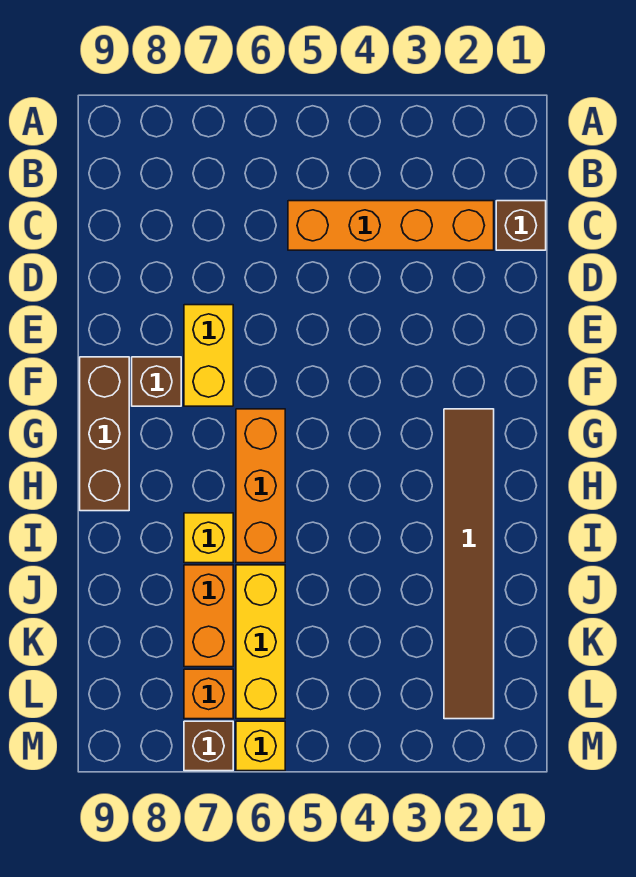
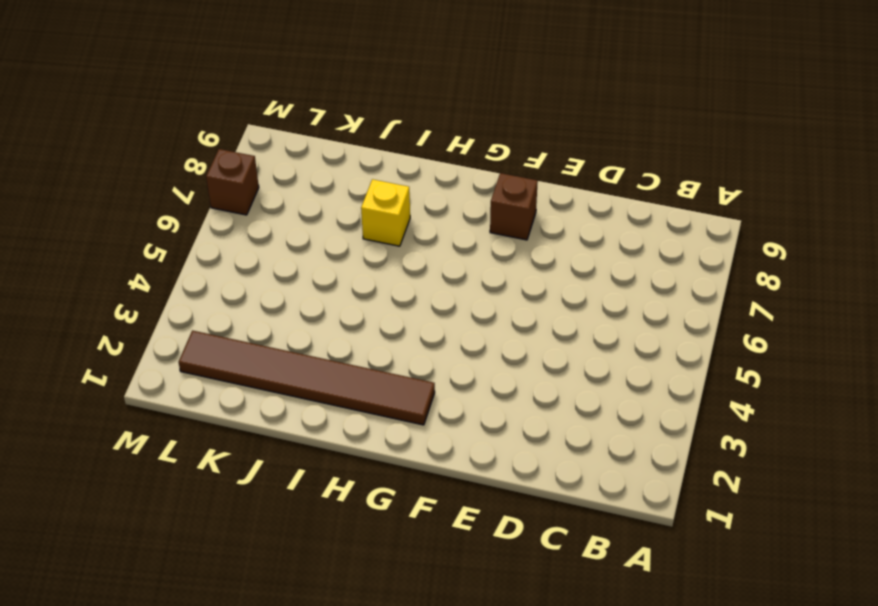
none -> brown 1x1 brick [496,201,546,250]
none -> orange 1x4 brick [288,201,494,250]
none -> yellow 1x2 brick [184,305,233,406]

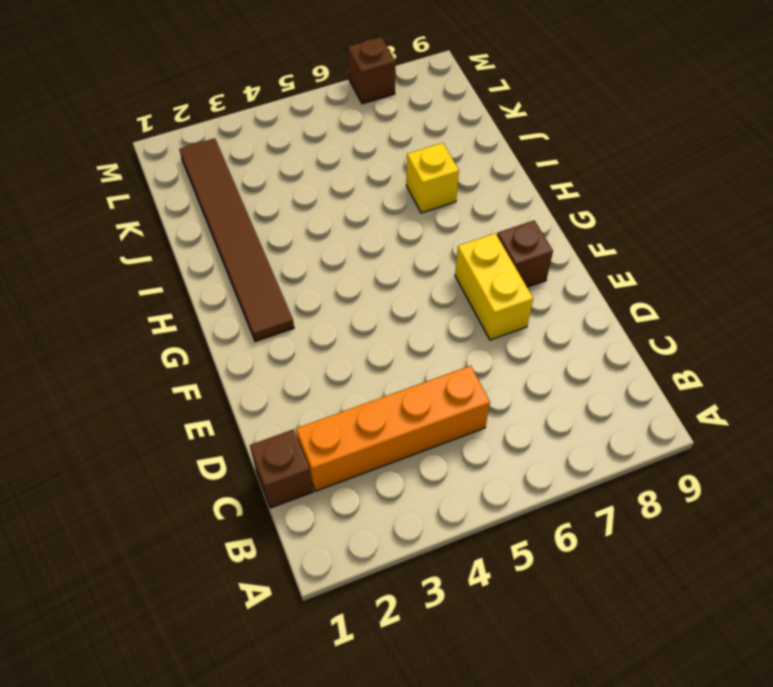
none -> brown 1x3 brick [80,357,129,511]
none -> orange 1x3 brick [236,409,285,563]
none -> yellow 1x3 brick [236,565,285,719]

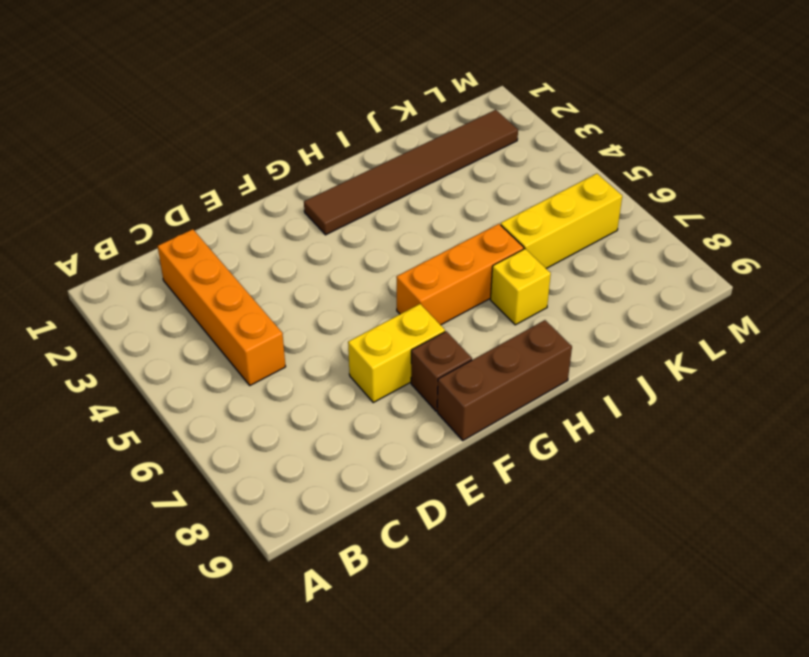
none -> brown 1x1 brick [496,201,546,250]
none -> orange 1x2 brick [184,565,233,667]
none -> orange 1x1 brick [184,669,233,719]

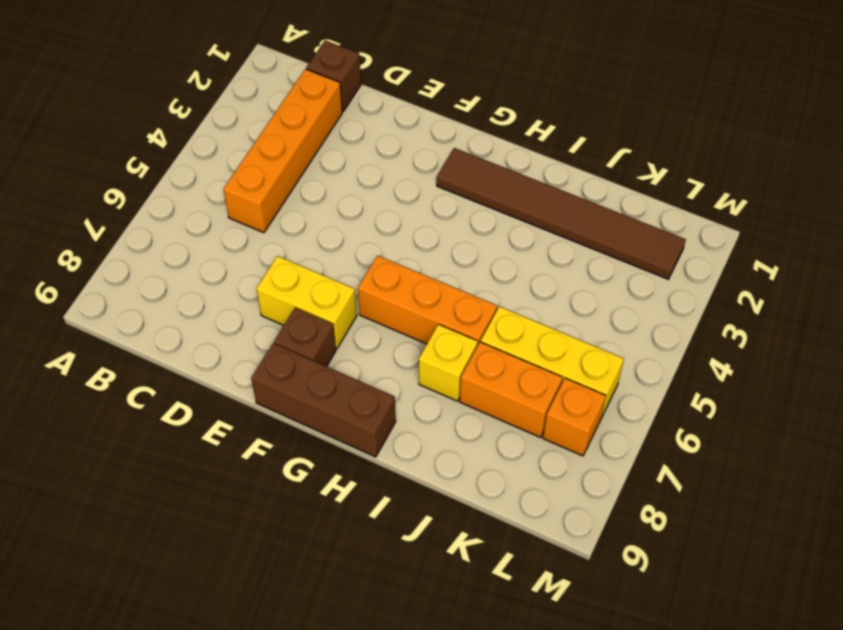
none -> yellow 1x1 brick [236,721,285,771]
none -> brown 1x1 brick [184,721,233,771]

